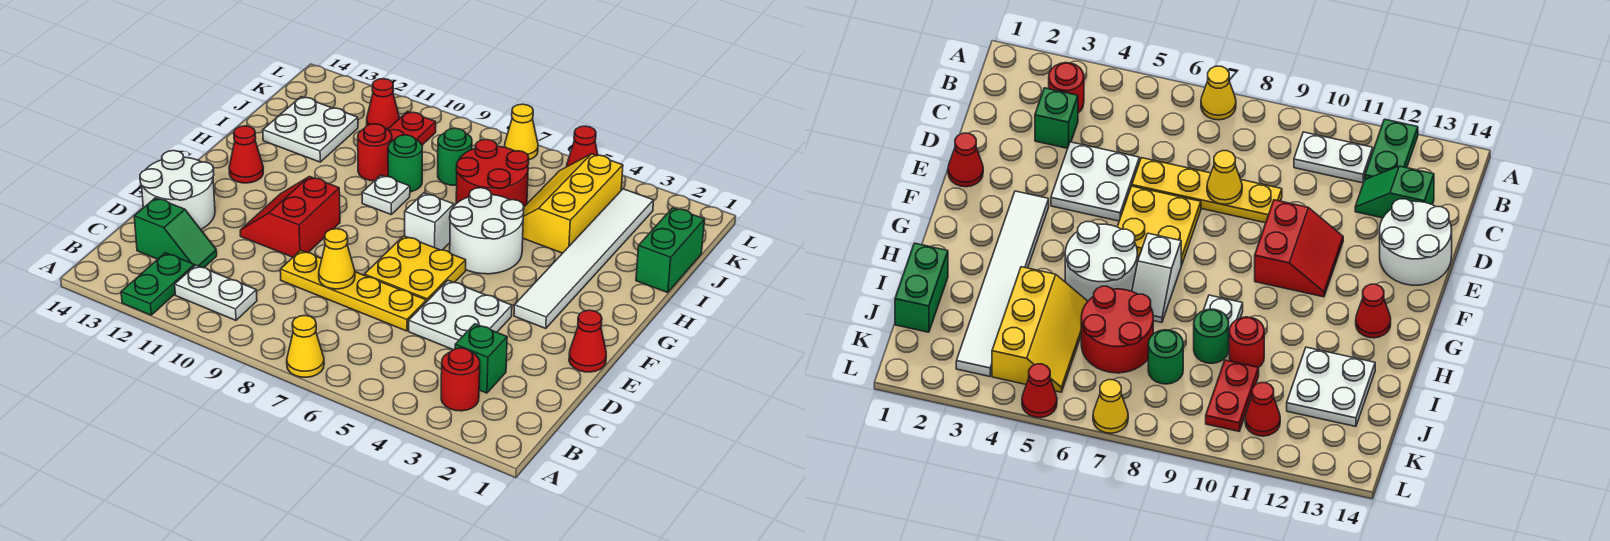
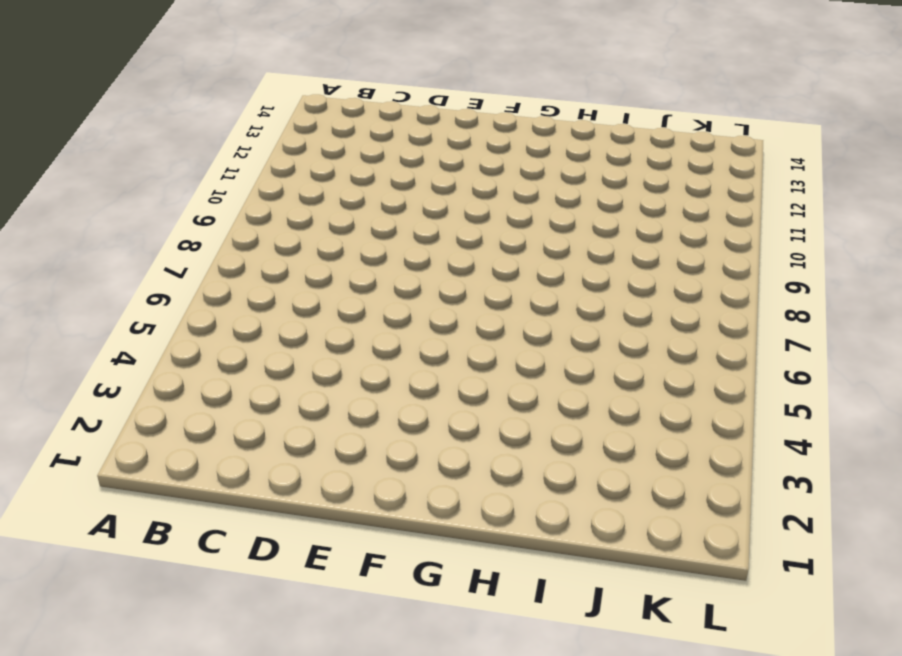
none -> yellow 1x1 cone [287,316,324,377]
none -> green 1x2 plate [121,253,194,315]
none -> red 1x1 round brick [441,348,480,411]

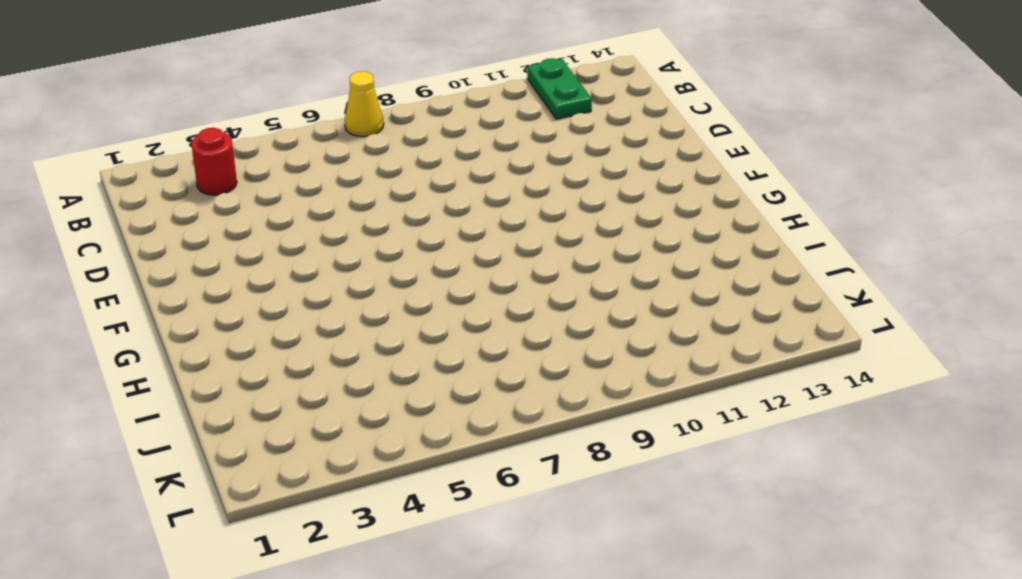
none -> white 1x2 plate [175,265,257,320]
none -> green 1x1 brick [455,324,507,393]
none -> green 1x2 slope [134,198,217,268]

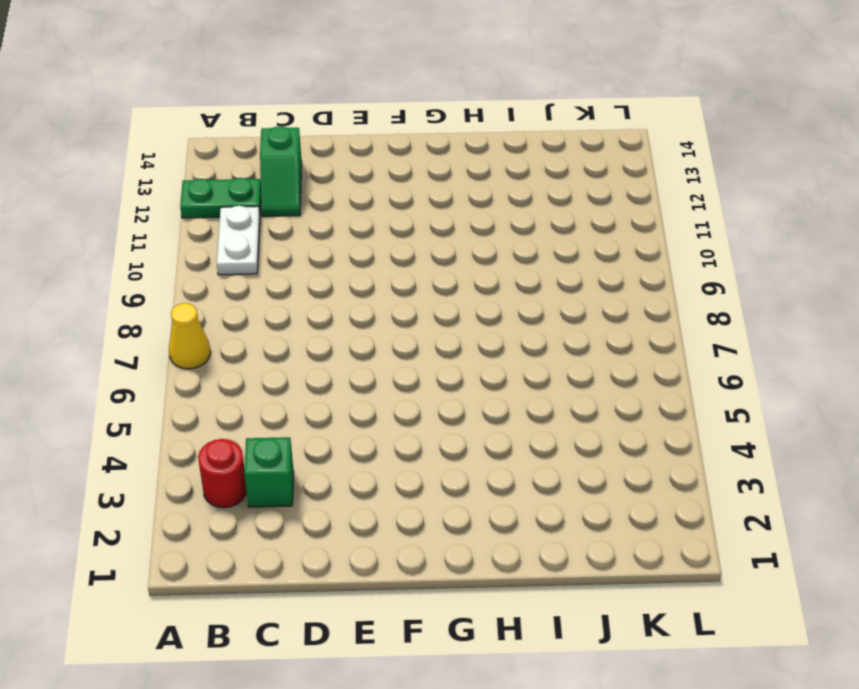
none -> white 2x2 plate [409,280,512,350]
none -> yellow 1x4 plate [280,250,426,331]
none -> white 2x2 round brick [140,151,215,229]

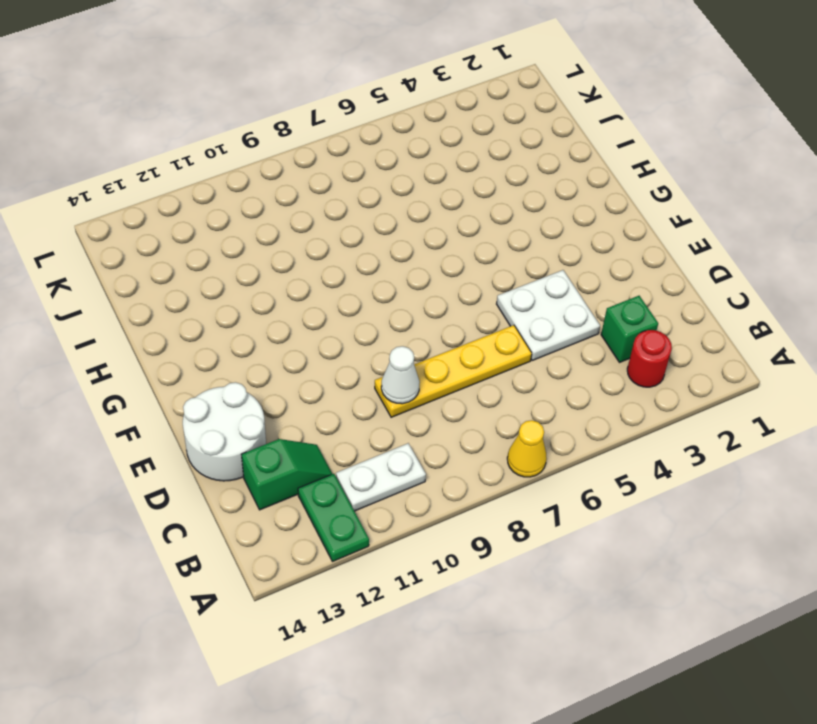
white 1x1 cone [381,346,420,404] -> none
none -> red 1x1 cone [569,310,606,372]
none -> yellow 2x2 plate [364,236,466,302]
none -> red 2x2 slope [240,177,340,257]

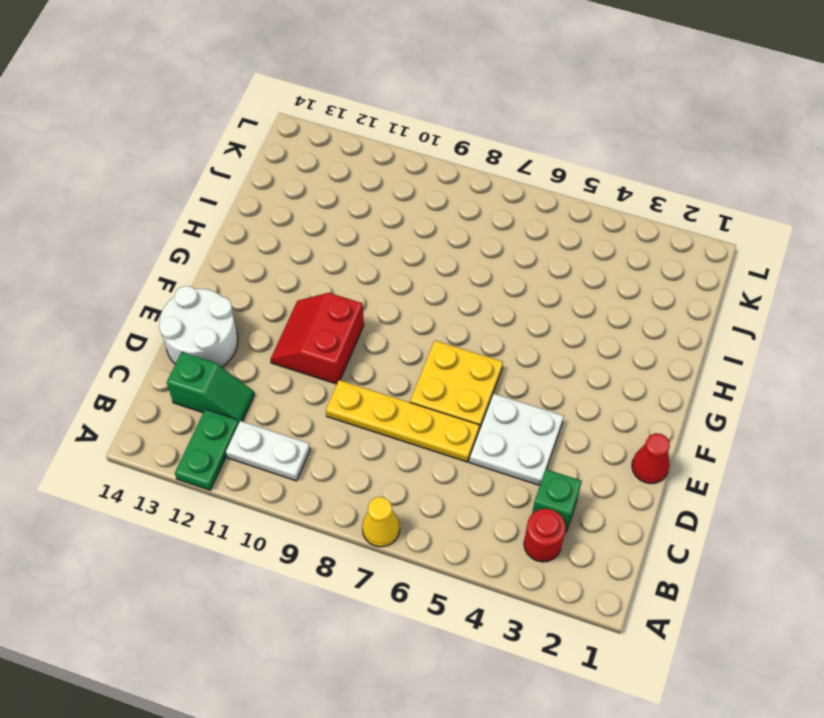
none -> white 1x6 tile [514,189,654,329]
none -> white 2x2 round brick [450,188,524,274]
none -> white 1x2 slope [405,193,455,250]

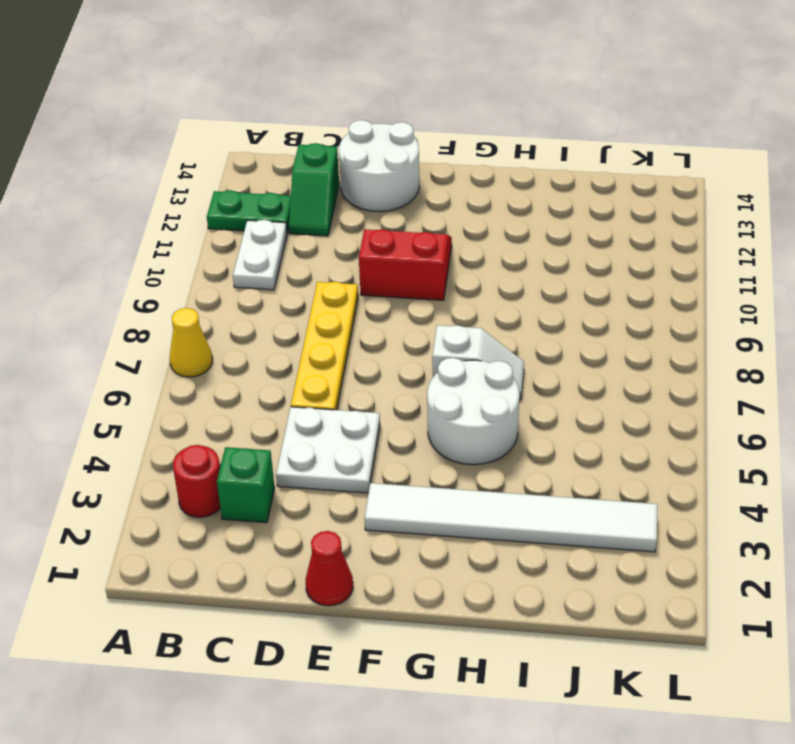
none -> yellow 2x2 plate [364,236,466,302]
none -> red 1x1 cone [229,126,263,183]
none -> white 1x1 plate [362,175,410,214]

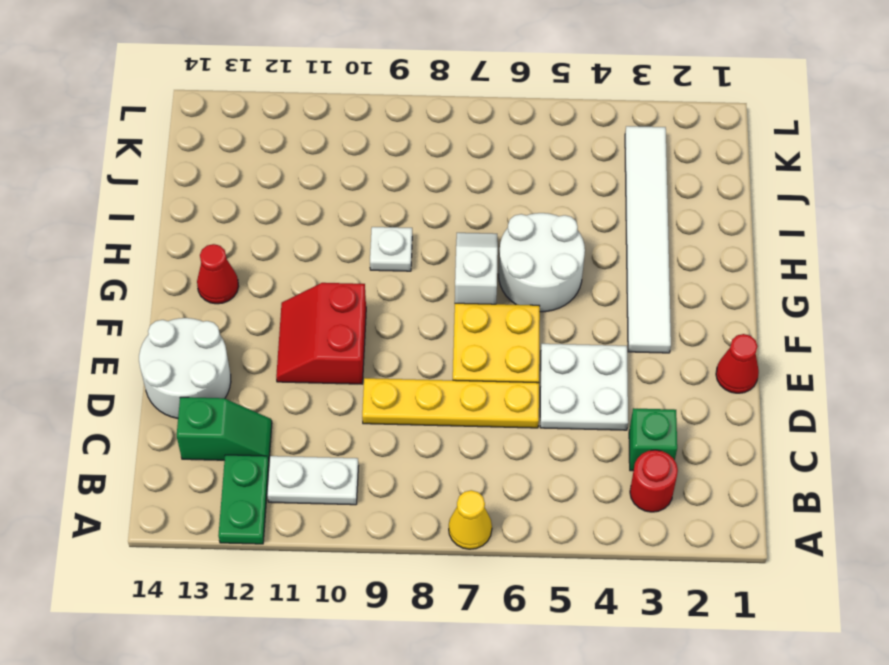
none -> green 1x2 brick [636,208,705,293]
none -> yellow 2x3 slope [523,154,623,253]
none -> red 2x2 round brick [456,139,529,207]

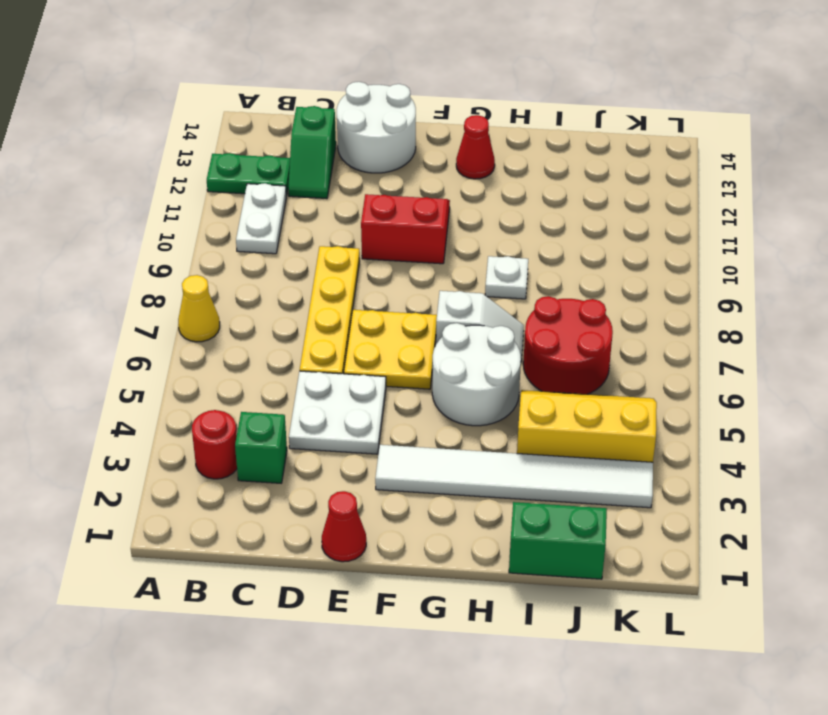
none -> green 1x1 round brick [388,135,422,192]
none -> red 1x1 round brick [358,124,392,181]
none -> white 2x2 plate [263,97,358,162]

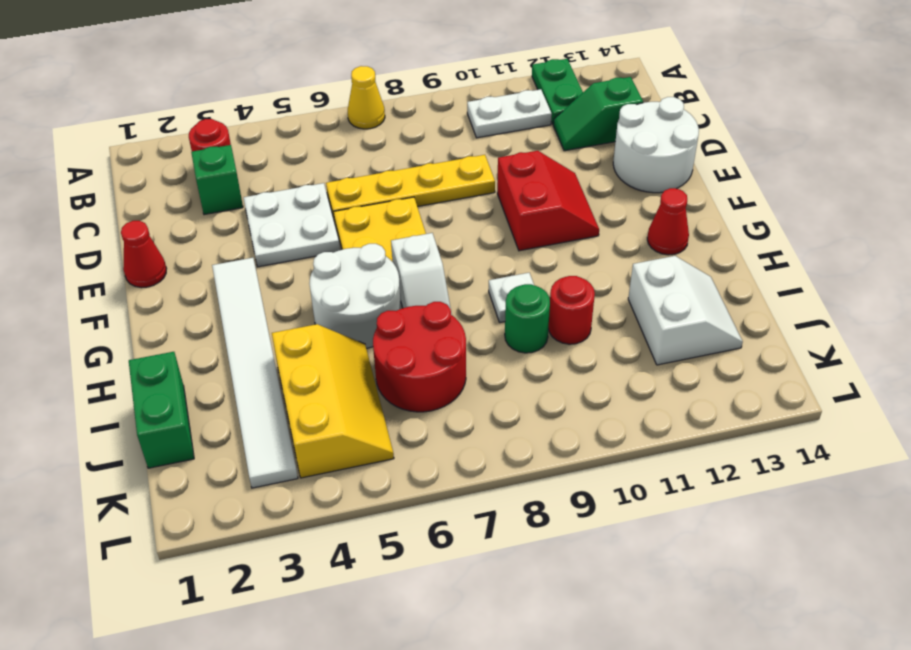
white 2x2 slope [628,256,743,365] -> white 2x2 plate [263,97,358,162]
none -> green 1x1 round brick [438,128,472,185]
none -> red 1x2 plate [388,111,436,145]
none -> red 1x1 cone [367,79,400,130]

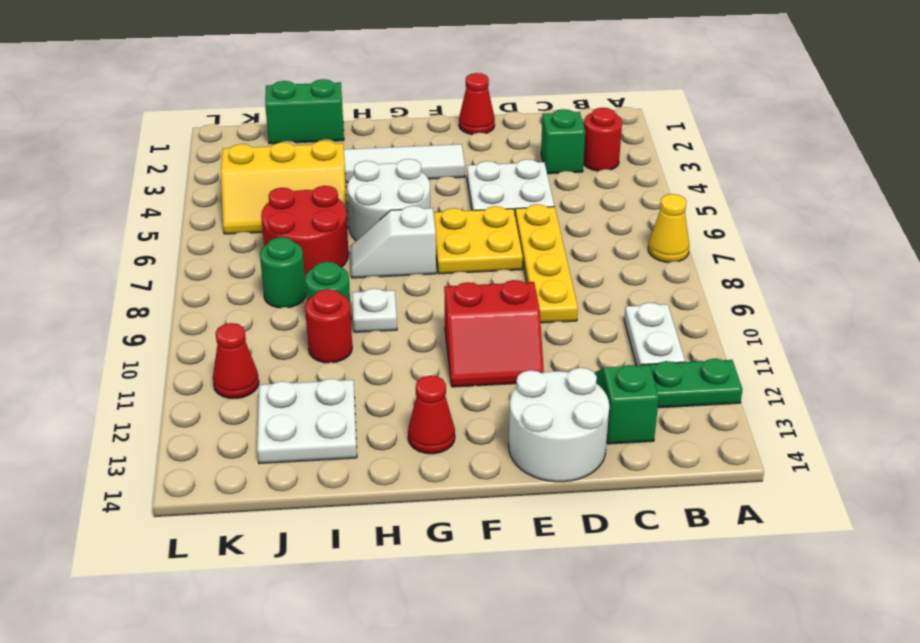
none -> red 1x2 plate [388,111,436,145]
none -> red 1x1 cone [567,126,598,167]
none -> yellow 1x1 cone [505,104,538,160]

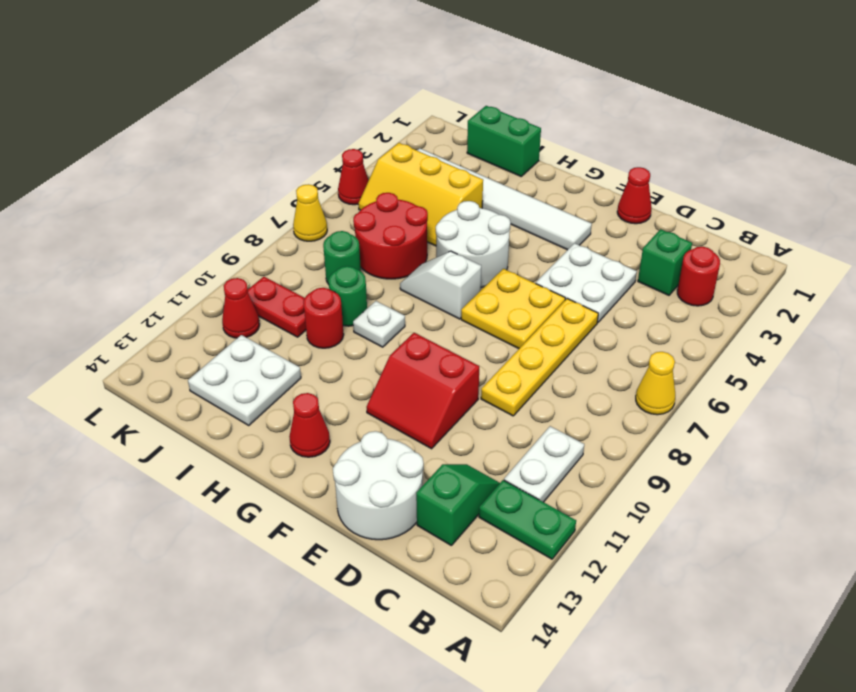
none -> yellow 1x1 cone [319,229,355,289]

